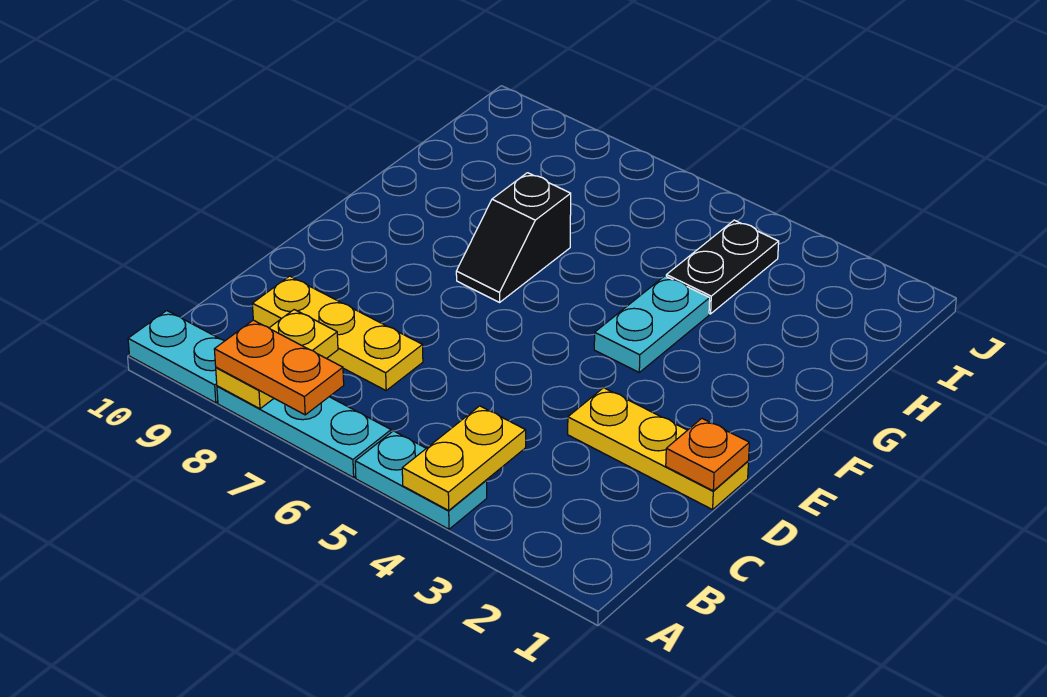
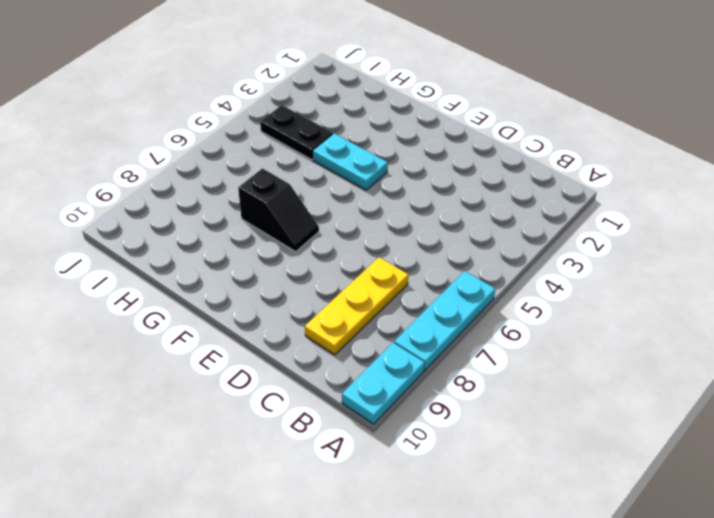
none -> cyan 1x2 plate [355,431,487,529]
none -> yellow 1x3 plate [568,388,749,510]
none -> yellow 1x2 plate [402,406,526,510]

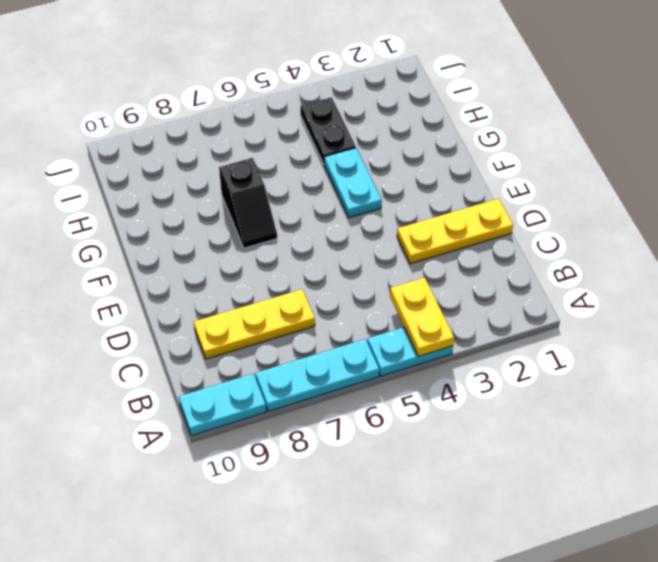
none -> yellow 1x2 plate [216,310,338,409]
none -> orange 1x1 plate [666,418,749,491]
none -> orange 1x2 plate [214,320,344,415]

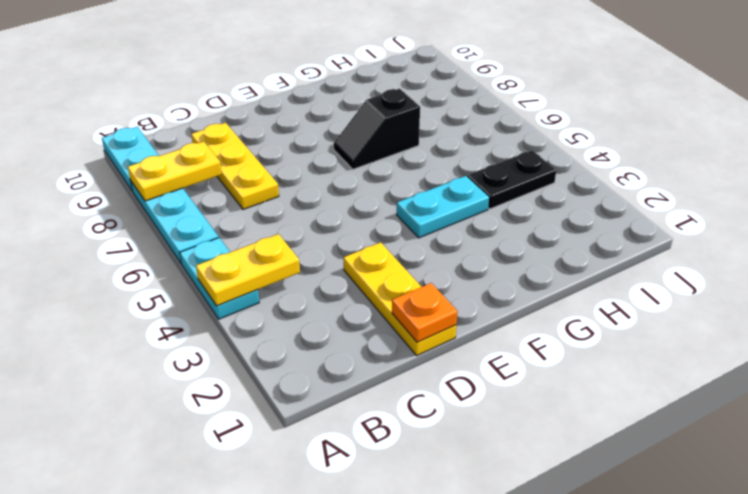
none -> orange 1x2 plate [214,320,344,415]

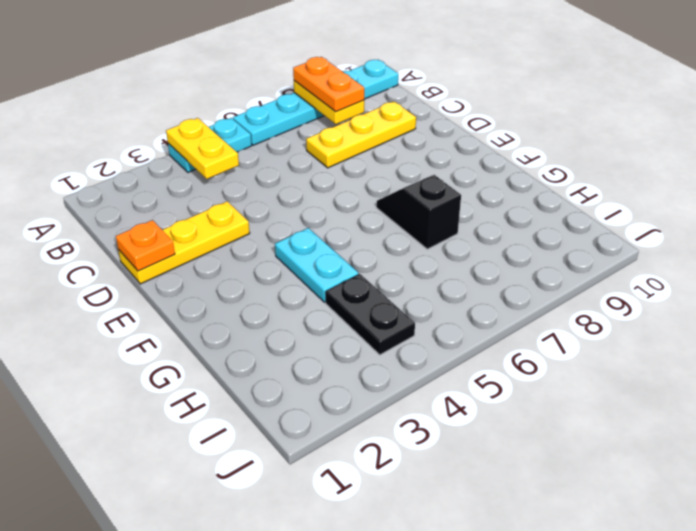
orange 1x2 plate [293,57,364,112] -> orange 1x2 plate turned to [214,320,344,415]

